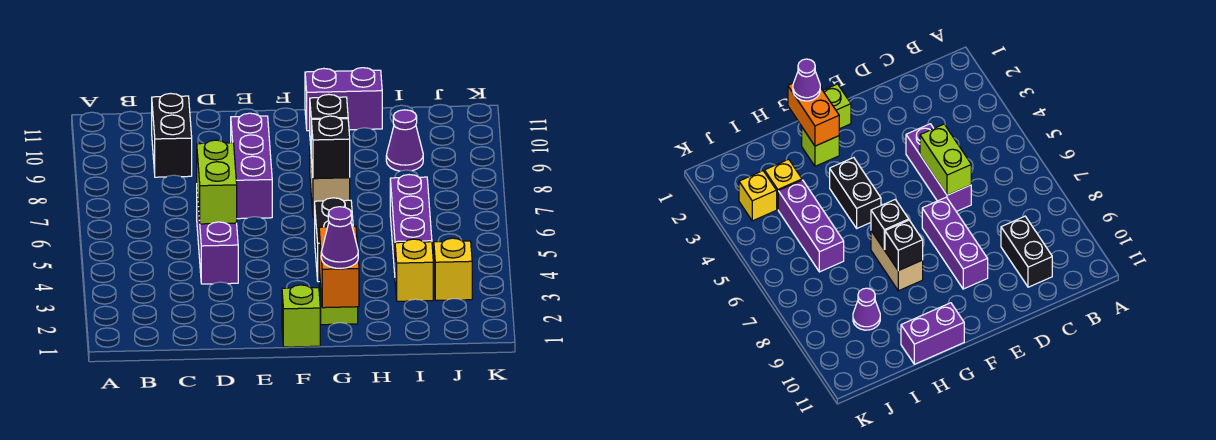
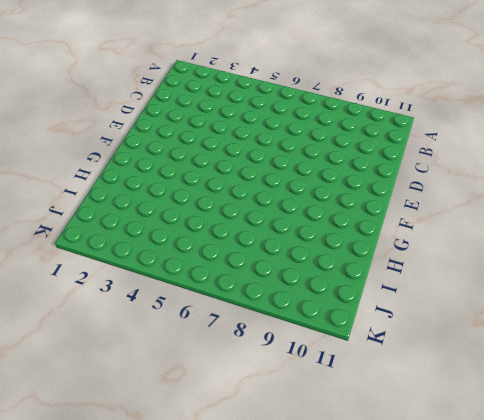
none -> black 1x2 brick [152,93,192,177]
none -> purple 1x3 brick [197,193,238,284]
none -> purple 1x3 brick [231,113,272,219]

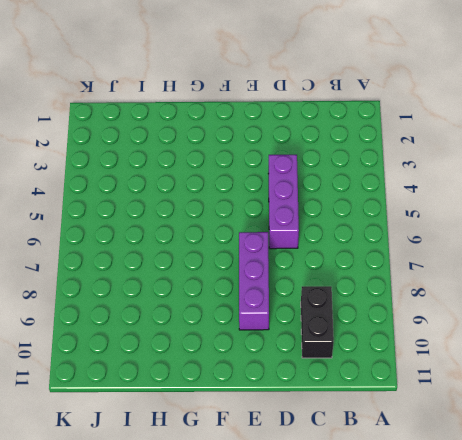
none -> lime 1x1 brick [282,285,320,347]
none -> lime 1x1 brick [319,271,358,325]
none -> black 1x2 brick [315,198,353,282]

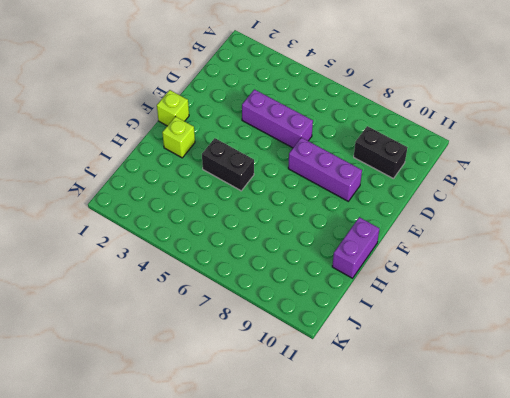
none -> tan 1x2 brick [310,146,350,217]
none -> yellow 1x1 brick [395,239,433,301]
none -> purple 1x3 brick [390,175,432,273]

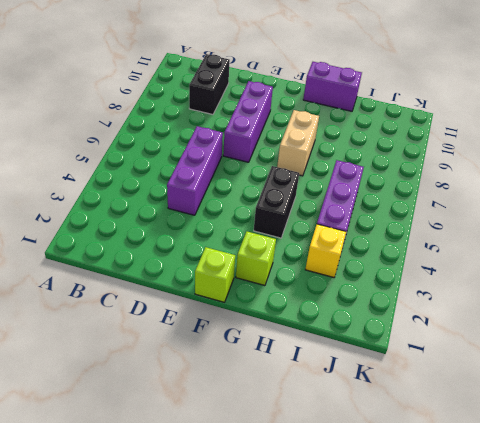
none -> purple 1x1 cone [386,110,423,171]
none -> yellow 1x1 brick [434,238,472,300]
none -> lime 1x2 brick [197,140,237,224]

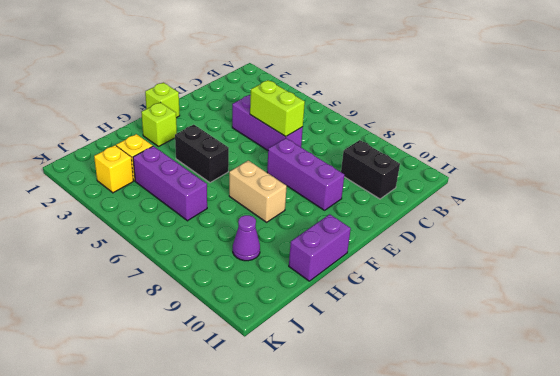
none -> orange 1x2 brick [319,226,359,308]
none -> black 1x1 brick [311,116,350,178]
none -> black 1x1 brick [310,94,348,146]

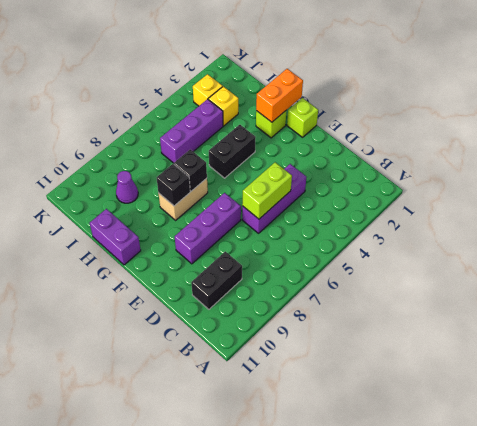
none -> purple 1x1 cone [321,207,358,268]

